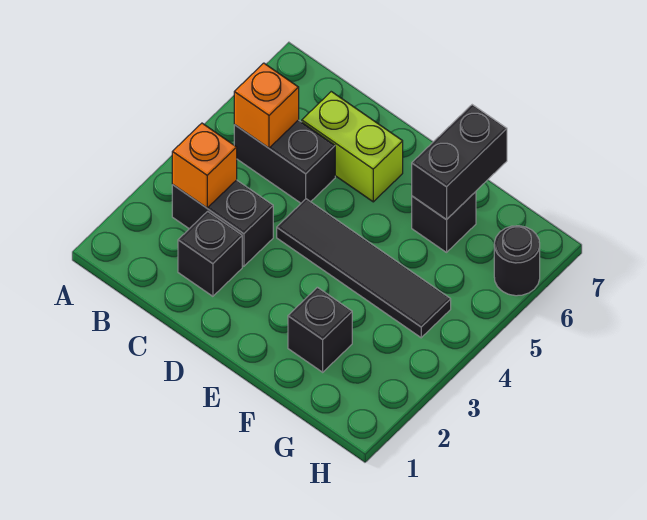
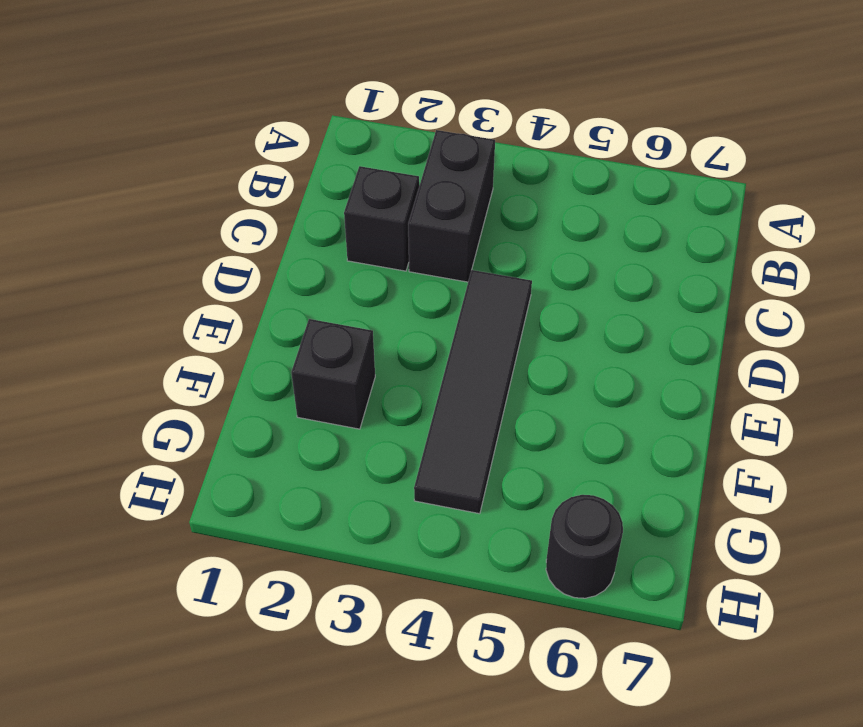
none -> black 1x2 brick [234,120,335,203]
none -> lime 1x2 brick [302,92,403,202]

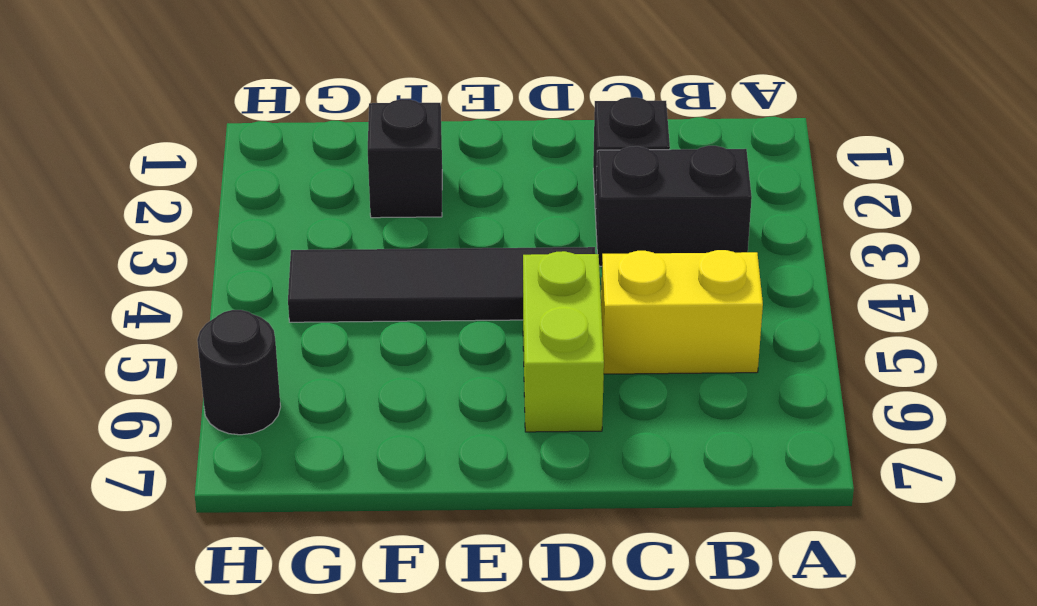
yellow 1x2 brick [601,250,763,374] -> black 1x2 brick [234,120,335,203]
lime 1x2 brick [523,251,604,432] -> lime 1x2 brick turned to [302,92,403,202]
none -> black 1x1 brick [412,192,476,252]
none -> orange 1x1 brick [172,123,237,208]

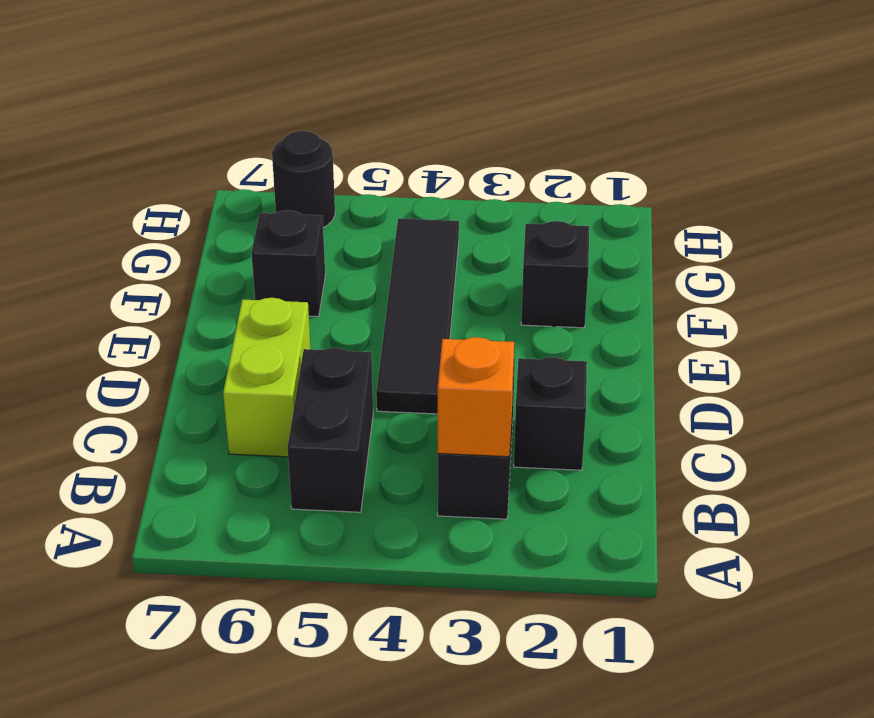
none -> orange 1x1 brick [234,63,299,148]
none -> black 1x2 brick [412,105,507,220]

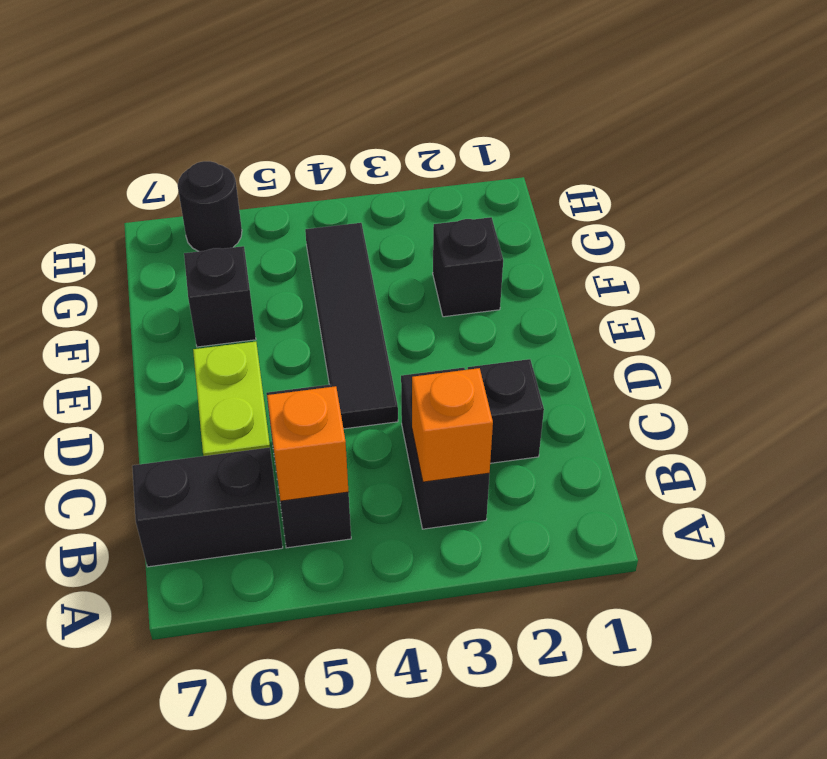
black 1x2 brick [132,447,283,567] -> black 1x2 brick moved to [412,105,507,220]

